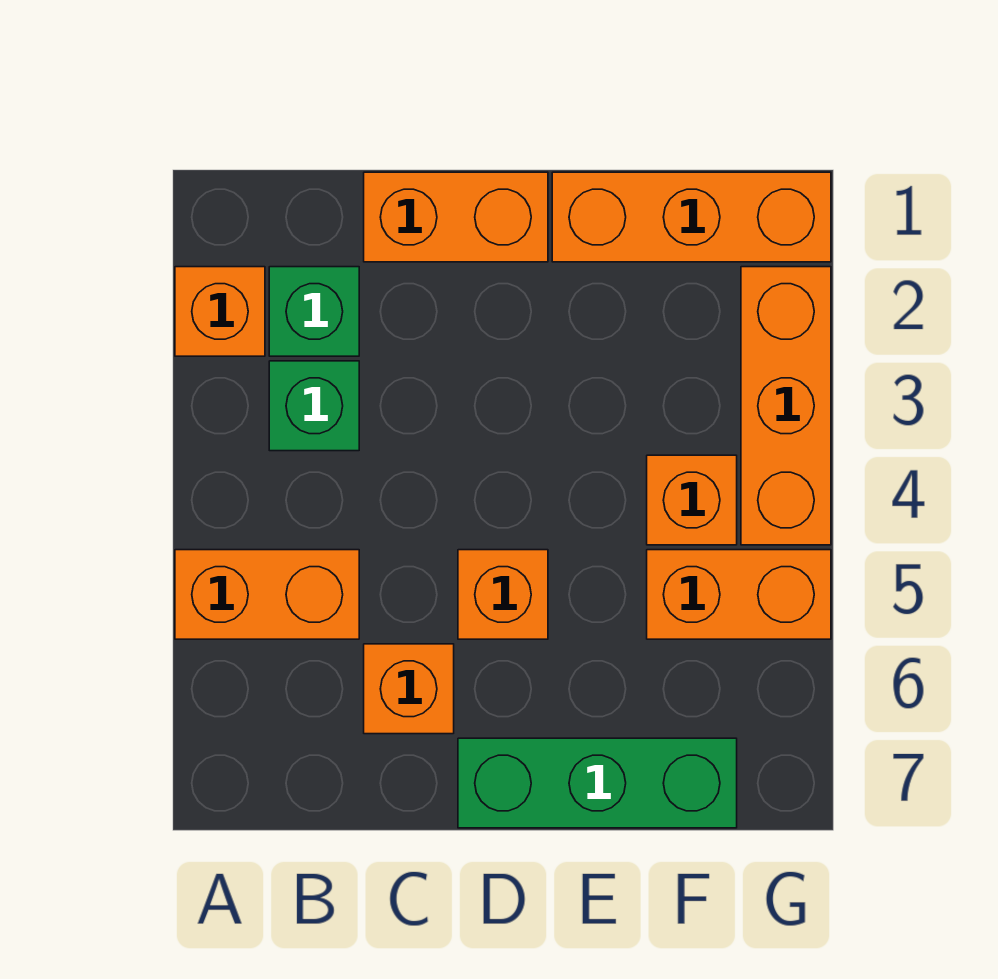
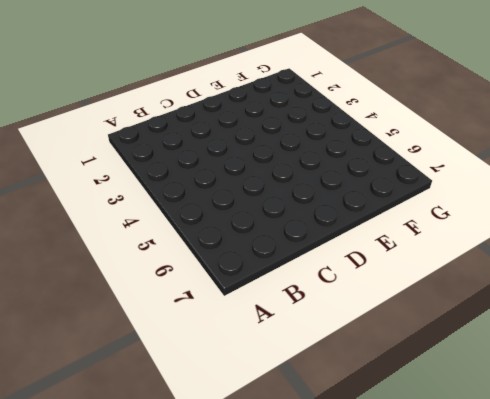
none -> orange 1x1 brick [175,267,265,356]
none -> orange 1x2 brick [175,550,359,639]
none -> green 1x1 brick [269,267,359,356]

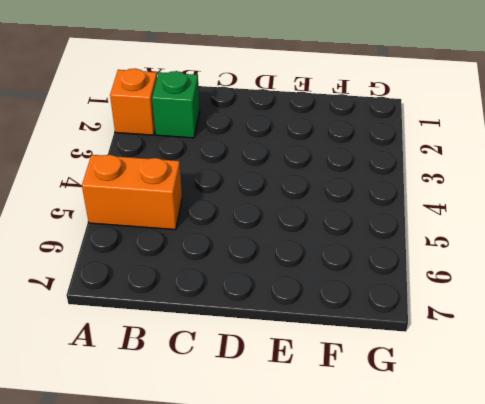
none -> green 1x1 brick [269,361,359,451]
none -> orange 1x2 brick [364,172,548,262]
none -> orange 1x1 brick [364,644,454,734]

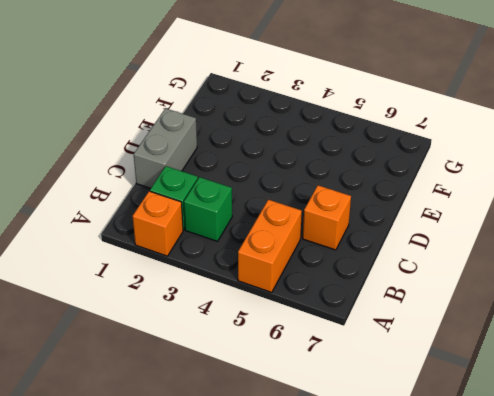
grey 1x2 brick [134,108,197,188] -> orange 1x2 brick [364,172,548,262]
none -> orange 1x1 brick [458,550,548,639]
none -> green 1x3 brick [458,738,737,828]
none -> orange 1x3 brick [552,172,831,262]

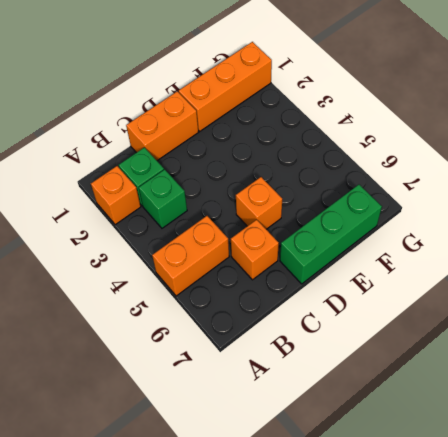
none -> orange 1x1 brick [647,455,737,545]
none -> orange 1x2 brick [647,550,831,639]
none -> orange 1x3 brick [741,267,831,545]

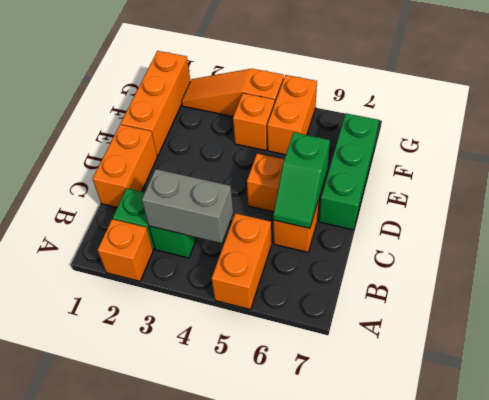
grey 1x2 brick [142,169,233,243] -> none
green 1x2 slope [273,133,330,228] -> none
orange 1x3 slope [182,69,284,116] -> orange 1x3 brick [741,267,831,545]

